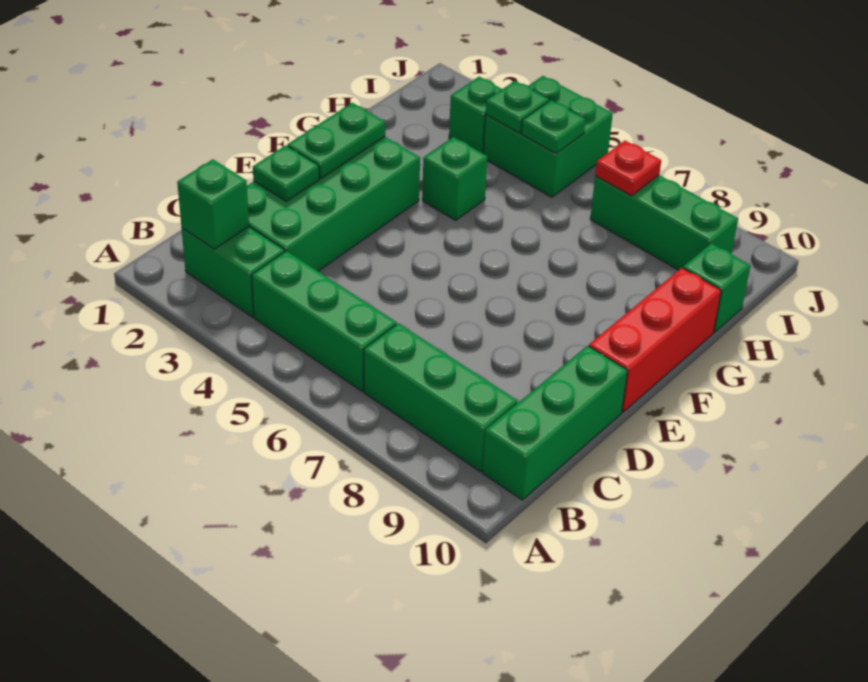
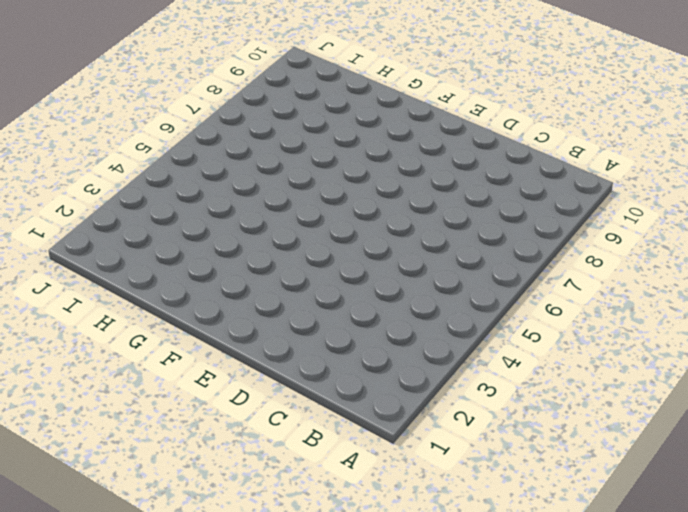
none -> green 1x2 brick [182,227,285,317]
none -> green 1x3 brick [252,251,396,391]
none -> green 1x3 brick [364,323,517,472]

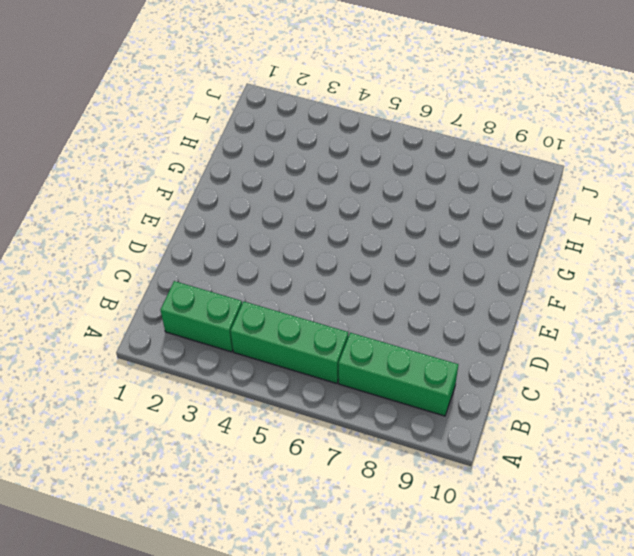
none -> green 1x3 brick [483,346,628,500]
none -> green 2x4 brick [247,137,420,271]
none -> red 1x3 brick [589,268,721,412]

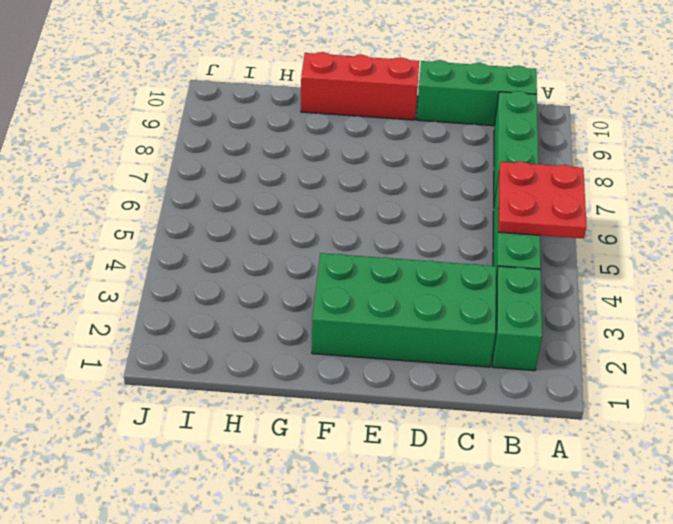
red 2x2 plate [498,162,587,239] -> none
none -> green 1x1 brick [422,137,487,220]
none -> green 1x1 brick [683,243,751,332]
none -> green 1x1 brick [449,77,502,153]

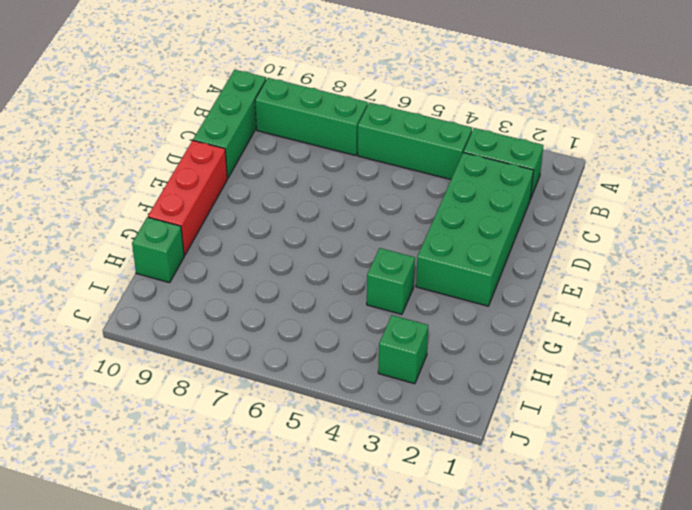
none -> green 2x2 brick [483,76,613,197]
none -> green 1x3 brick [590,175,738,270]
none -> green 1x1 brick [177,159,249,249]

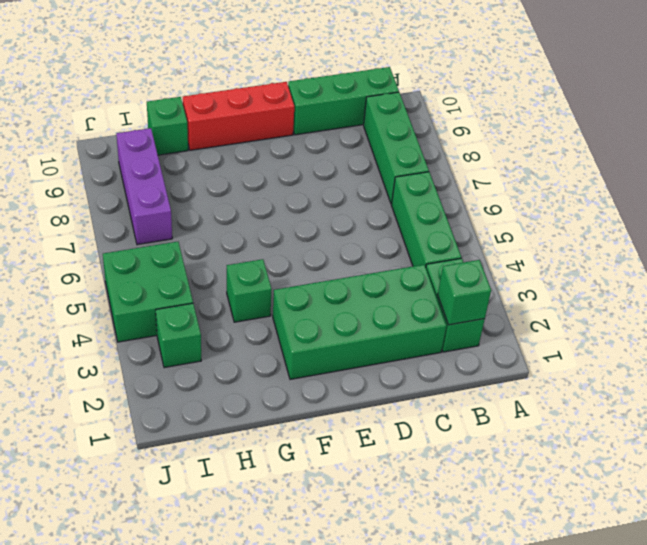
purple 1x3 brick [116,128,172,245] -> green 1x3 brick [590,175,738,270]
none -> green 1x1 plate [253,145,319,201]
none -> green 1x2 plate [287,103,385,179]
none -> green 1x1 plate [486,81,549,133]

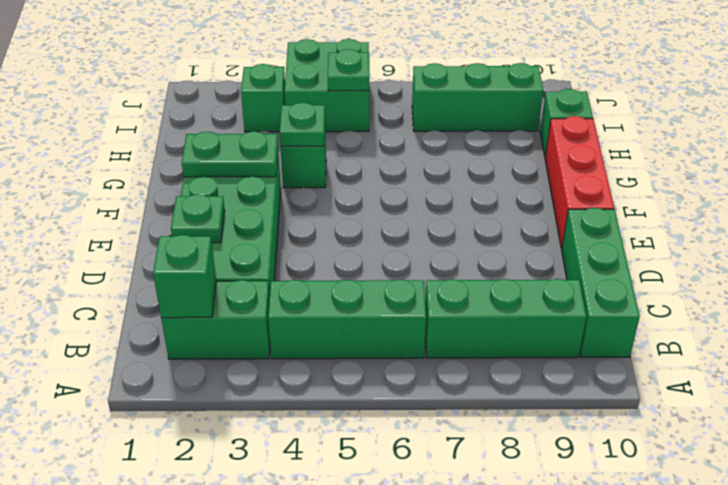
green 1x2 plate [182,131,278,177] -> green 1x2 plate turned to [287,103,385,179]
green 1x1 plate [280,102,325,146] -> green 1x1 plate moved to [486,81,549,133]
none -> red 1x1 plate [595,141,661,196]

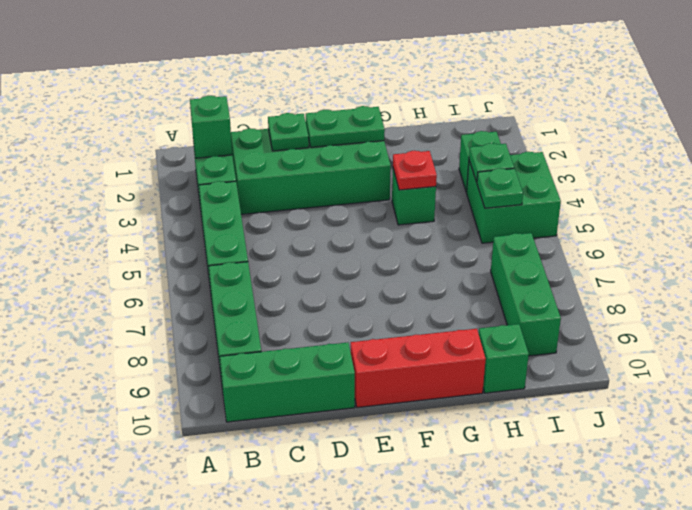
red 1x1 plate [393,151,437,190] -> red 1x1 plate moved to [595,141,661,196]

